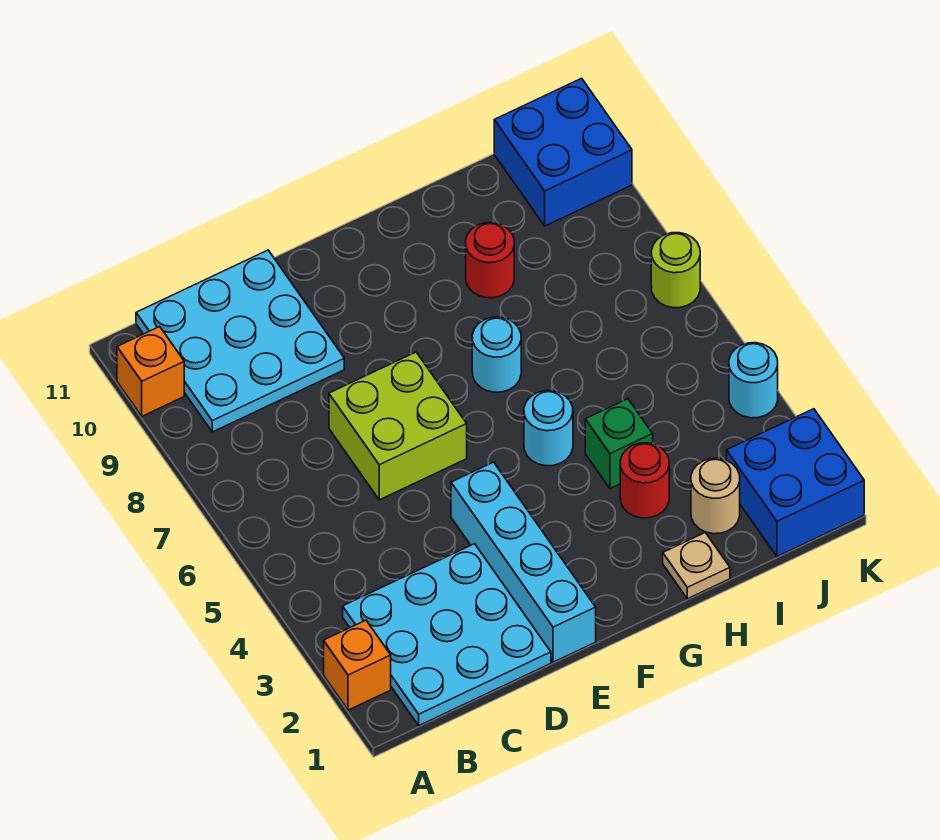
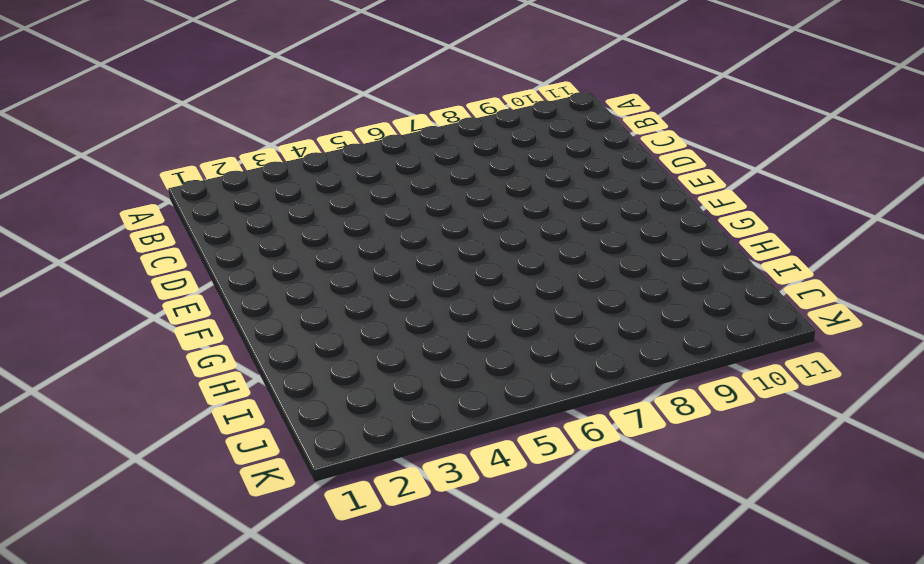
none -> orange 1x1 brick [324,620,391,710]
none -> orange 1x1 brick [117,327,184,416]
none -> cyan 3x3 plate [343,544,551,725]

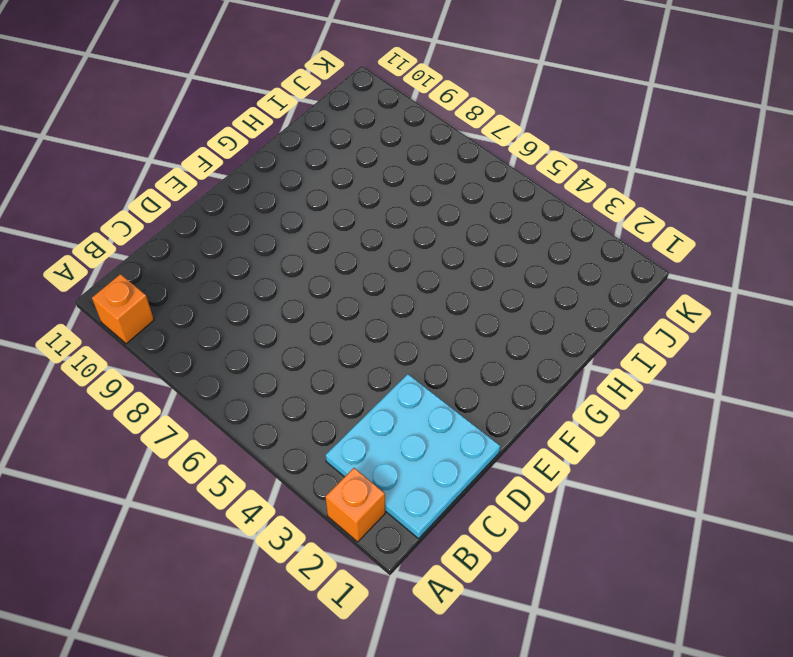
none -> cyan 3x3 plate [136,250,344,432]
none -> lime 2x2 brick [329,352,467,500]
none -> cyan 1x4 brick [451,462,596,662]

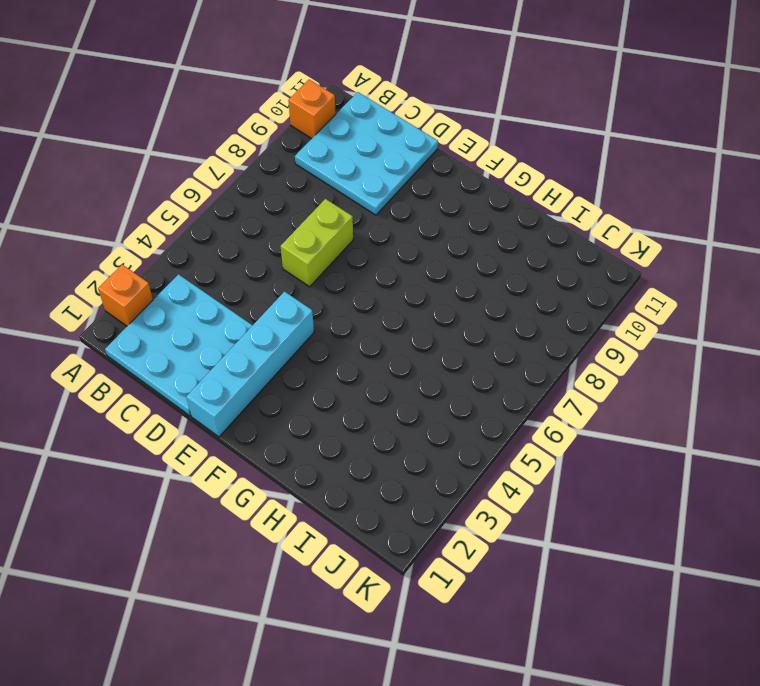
lime 1x2 brick [281,199,353,287] -> lime 2x2 brick [329,352,467,500]
none -> cyan 1x1 round brick [524,391,573,466]
none -> cyan 1x1 round brick [472,317,521,392]
none -> tan 1x1 plate [663,533,730,599]

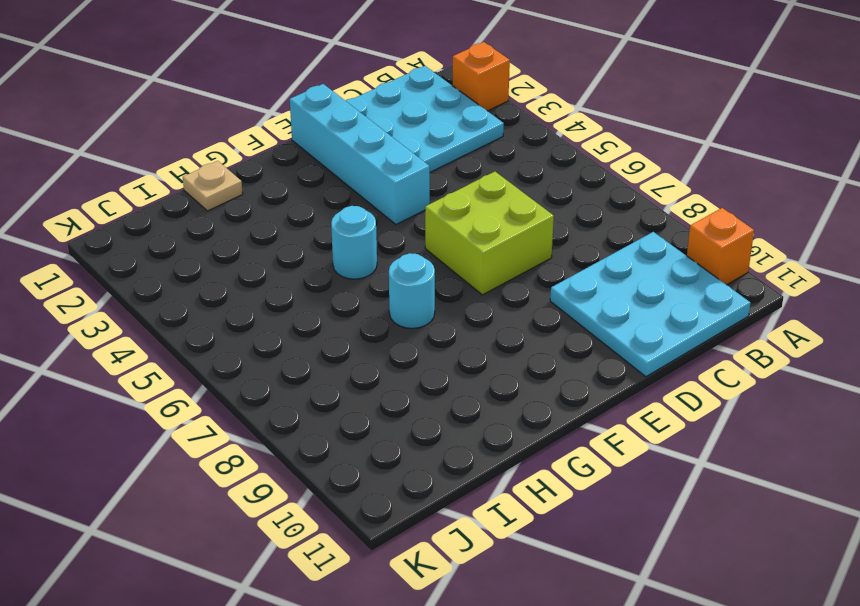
none -> red 1x1 round brick [620,443,669,518]
none -> green 1x1 brick [585,399,653,489]
none -> red 1x1 round brick [466,223,514,298]

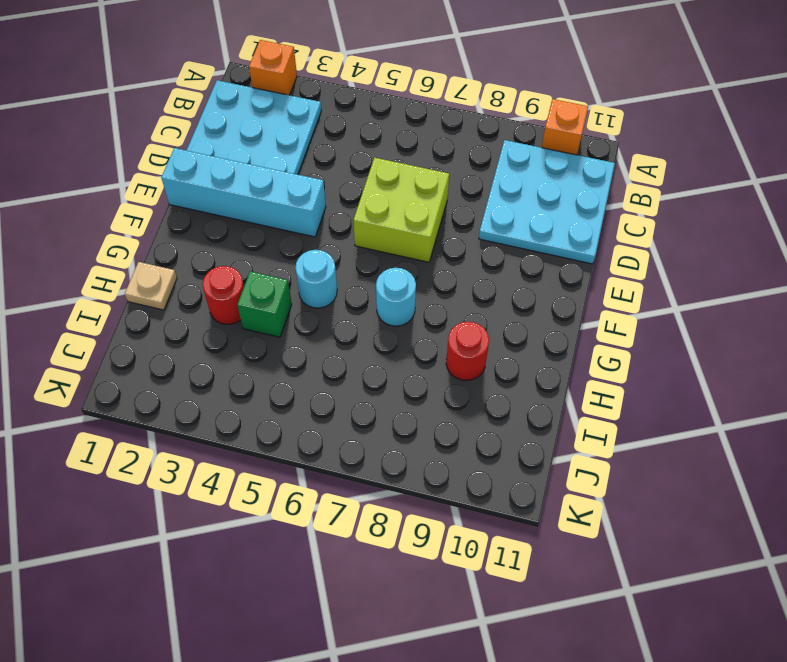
none -> tan 1x1 round brick [691,458,740,534]
none -> blue 2x2 brick [727,409,864,556]
none -> blue 2x2 brick [494,78,632,226]

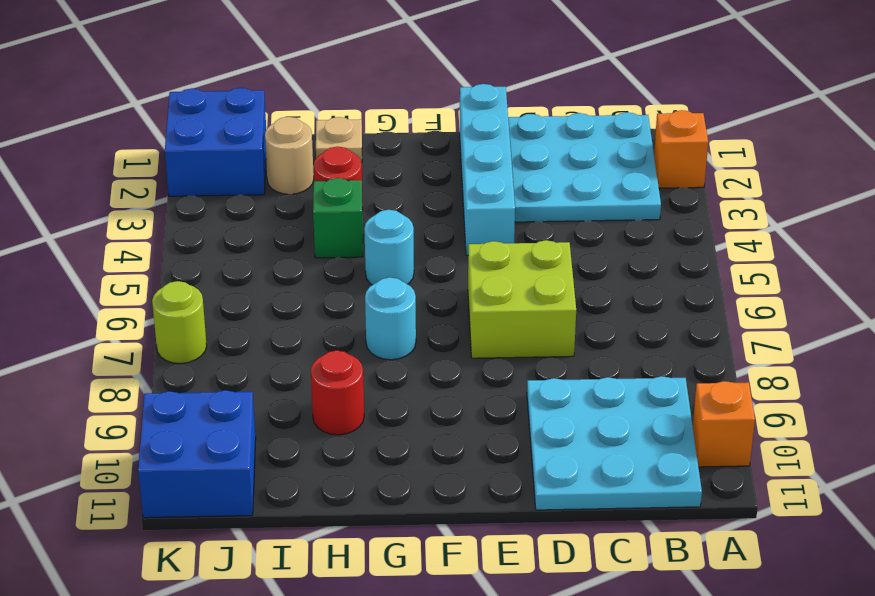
none -> cyan 1x1 round brick [729,343,778,418]

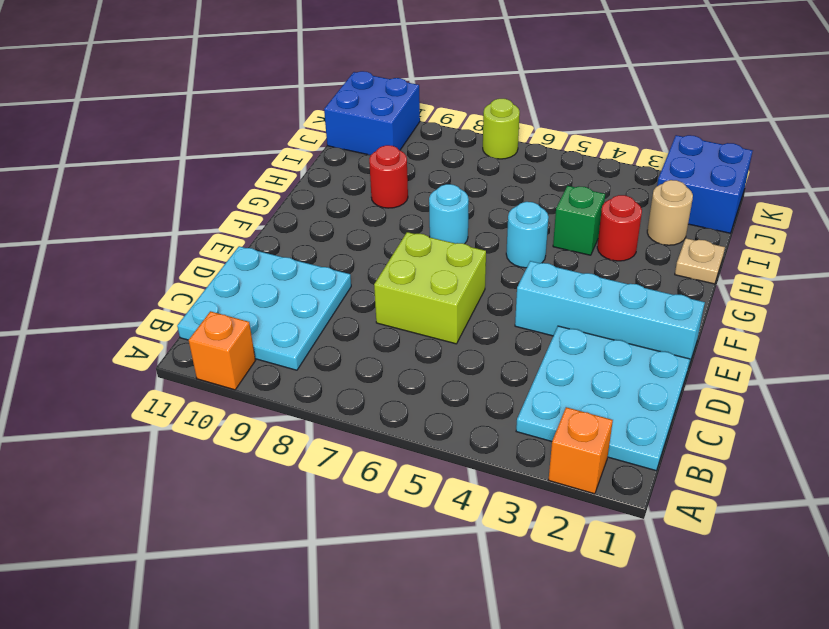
none -> cyan 1x1 round brick [729,343,778,418]

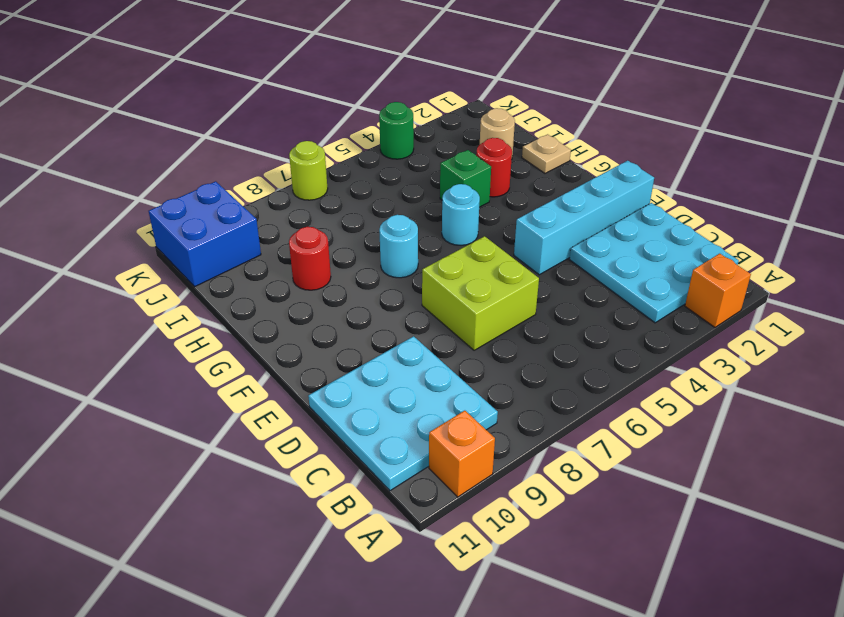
green 1x1 round brick [379,102,414,159] -> cyan 1x1 round brick [729,343,778,418]
none -> blue 2x2 brick [727,409,864,556]

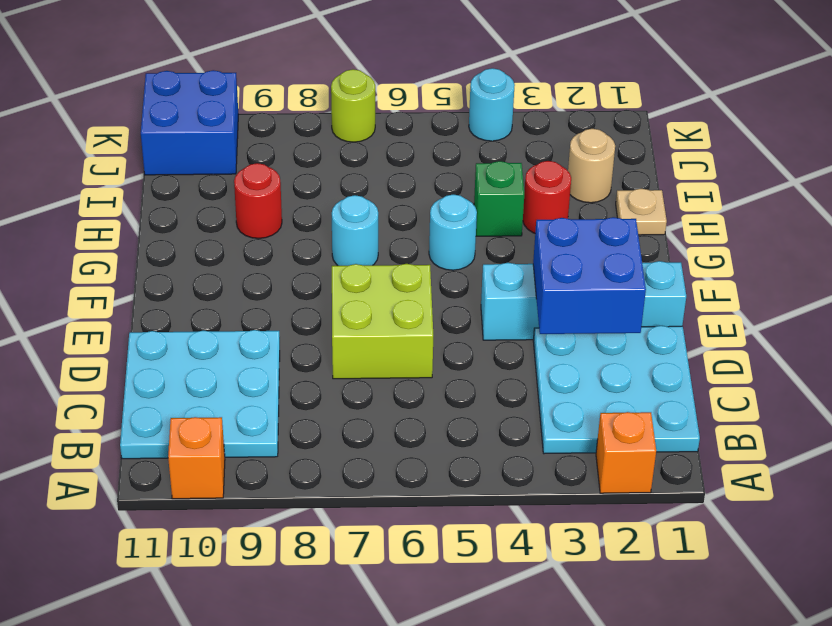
blue 2x2 brick [533,217,646,334] -> blue 2x2 brick moved to [727,409,864,556]

